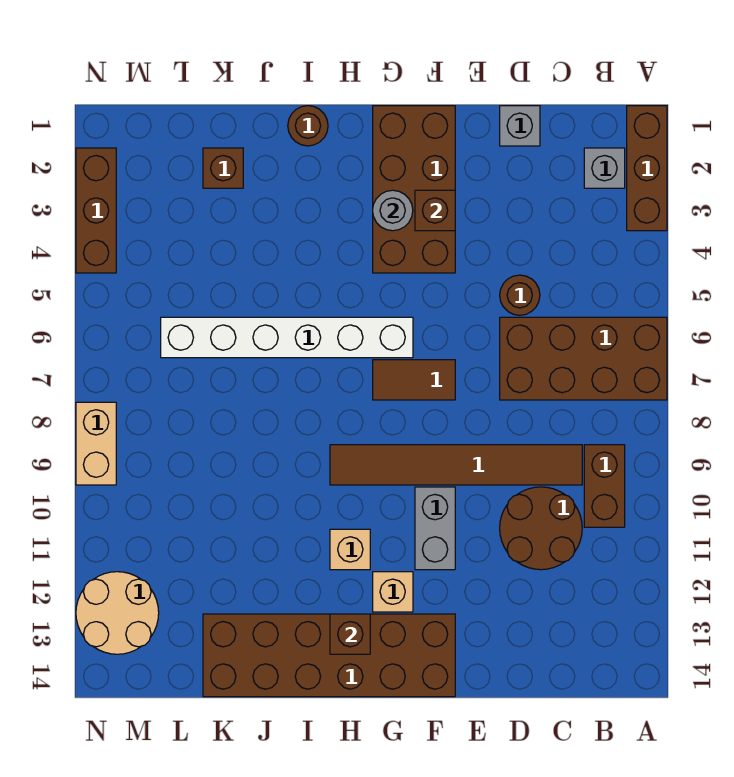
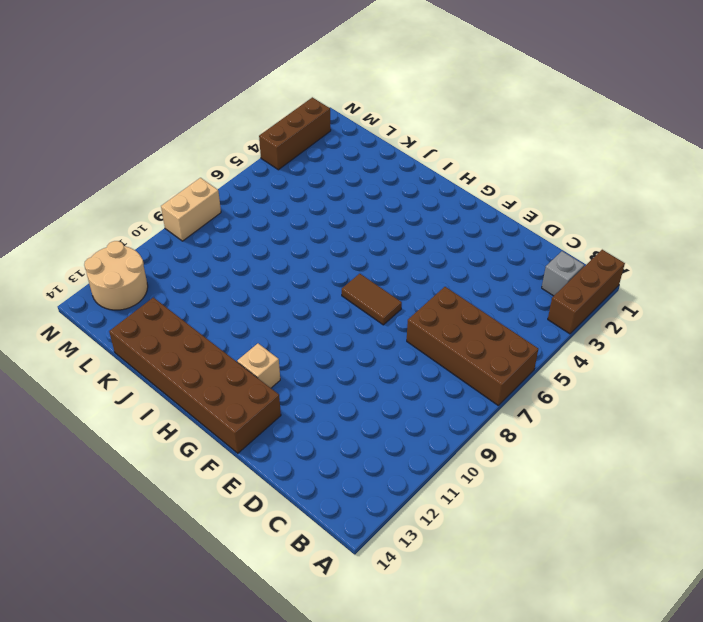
none -> brown 1x2 brick [584,445,625,527]
none -> brown 1x6 tile [330,445,582,485]
none -> brown 2x2 round brick [500,487,582,570]

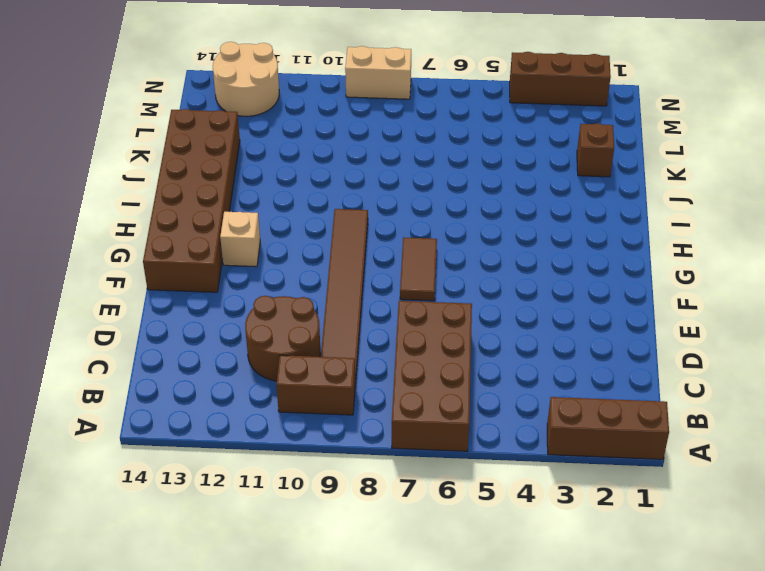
none -> grey 1x1 brick [584,148,625,188]
none -> grey 1x1 brick [500,106,540,146]
none -> brown 1x1 round brick [500,275,540,315]

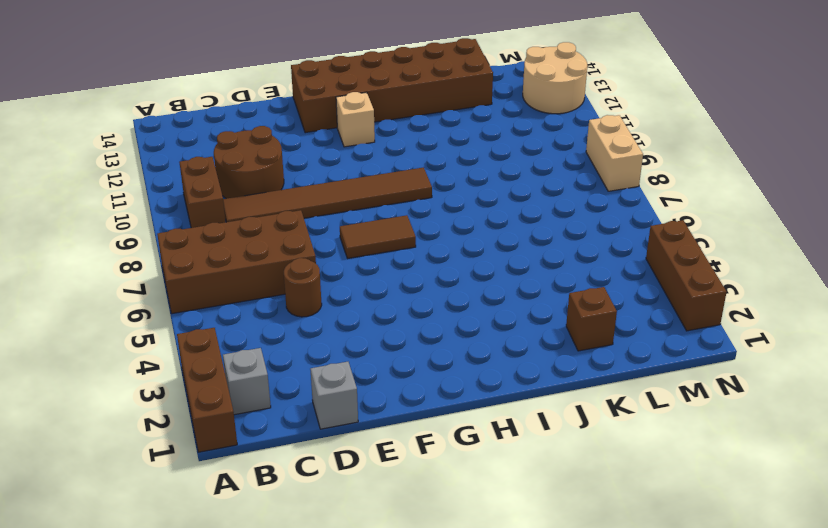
none -> brown 2x4 brick [373,106,455,273]
none -> grey 1x2 brick [415,487,455,570]
none -> white 1x6 brick [161,317,413,358]

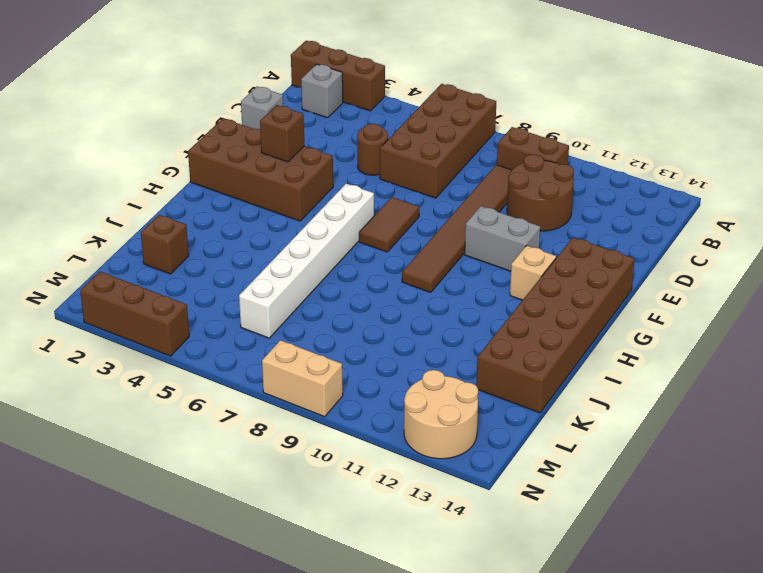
none -> tan 1x1 brick [330,529,370,570]
none -> brown 1x1 round brick [288,106,328,146]
none -> grey 1x1 round brick [373,190,413,231]

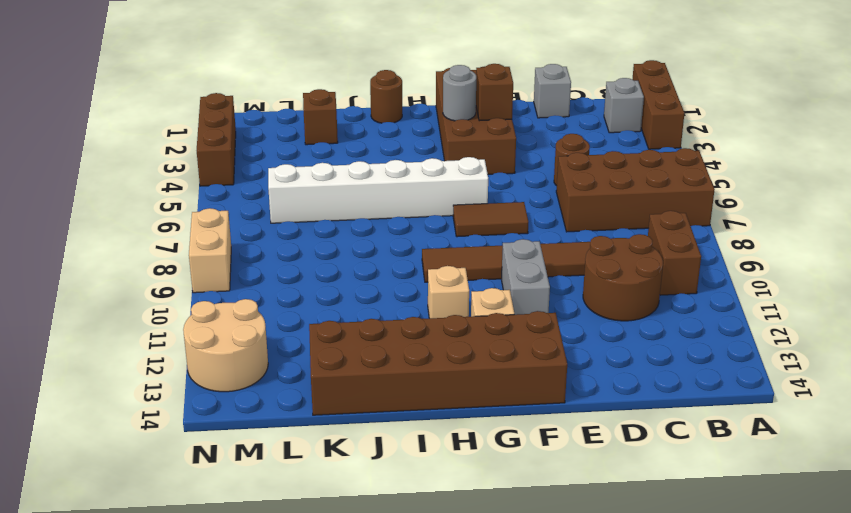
none -> brown 1x1 brick [330,614,370,654]

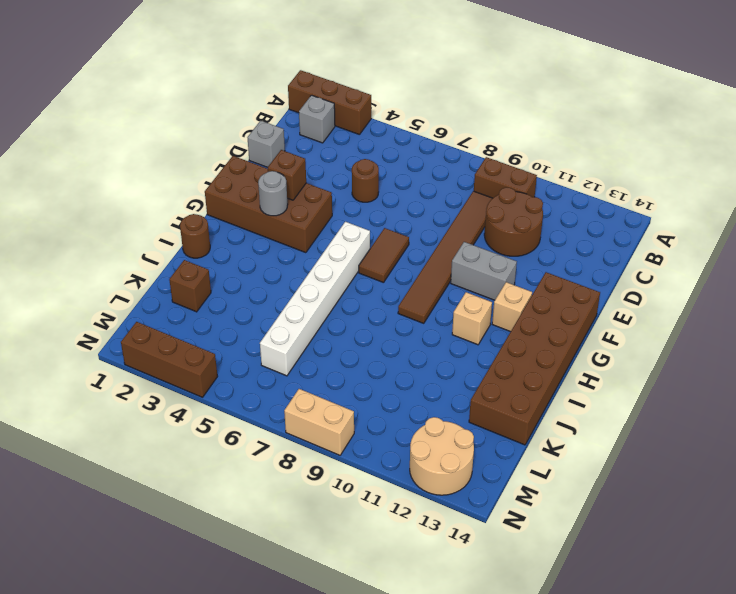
none -> brown 2x4 brick [500,317,667,400]
none -> brown 1x1 brick [330,614,370,654]

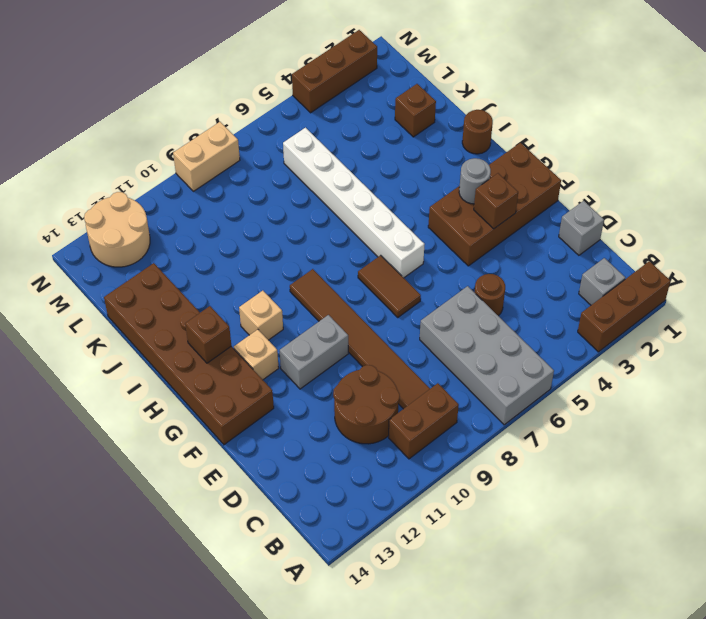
grey 2x4 brick [420,286,554,425] -> brown 2x4 brick [500,317,667,400]

